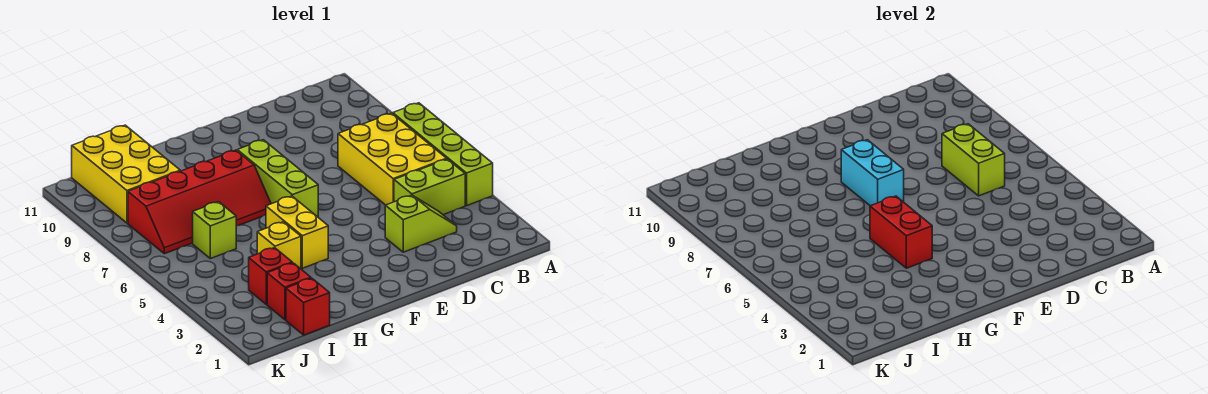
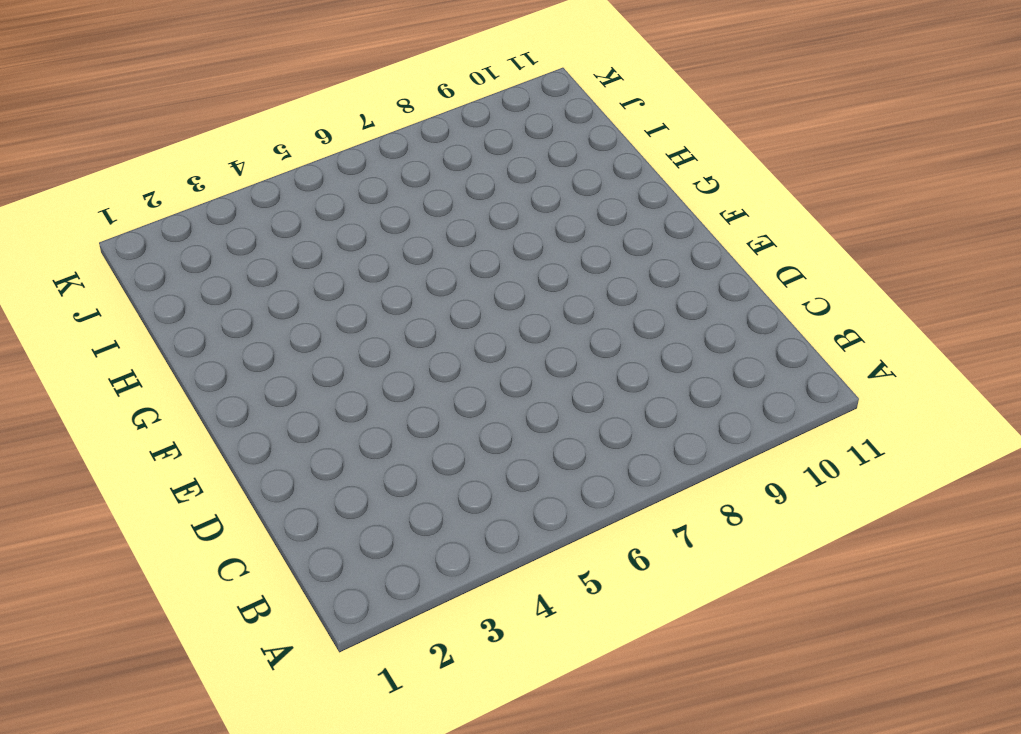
none -> lime 1x4 brick [393,103,493,205]
none -> lime 1x2 brick [394,159,465,215]
none -> yellow 2x3 brick [338,113,446,205]

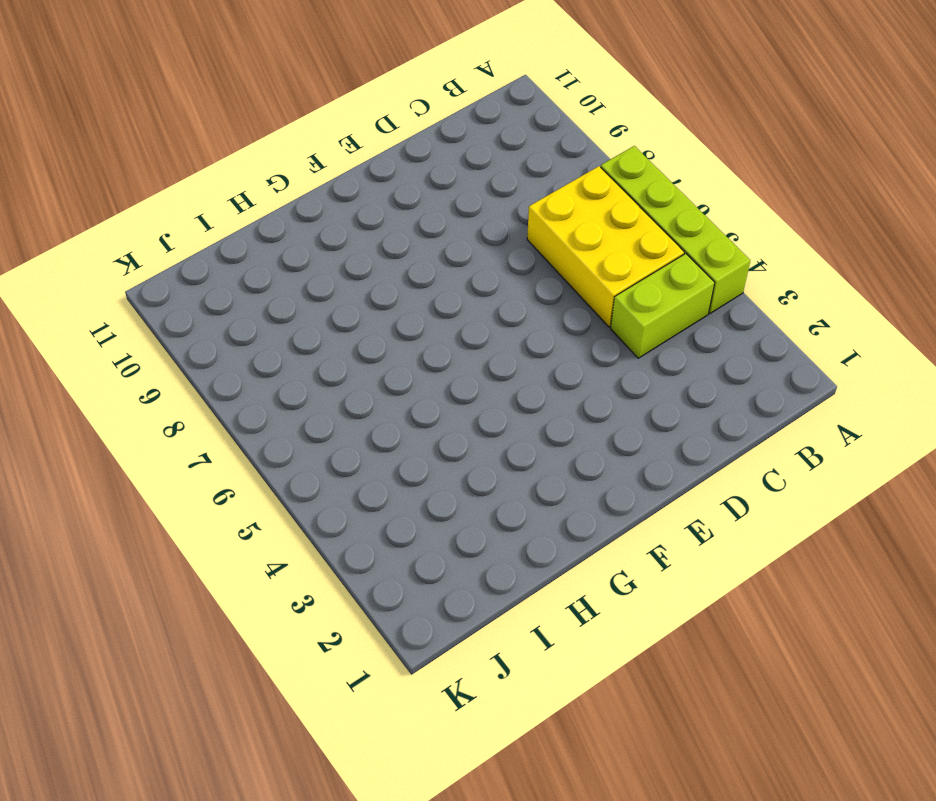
none -> lime 1x2 slope [385,195,457,252]
none -> lime 1x3 brick [237,140,318,217]
none -> yellow 1x2 brick [266,196,328,268]

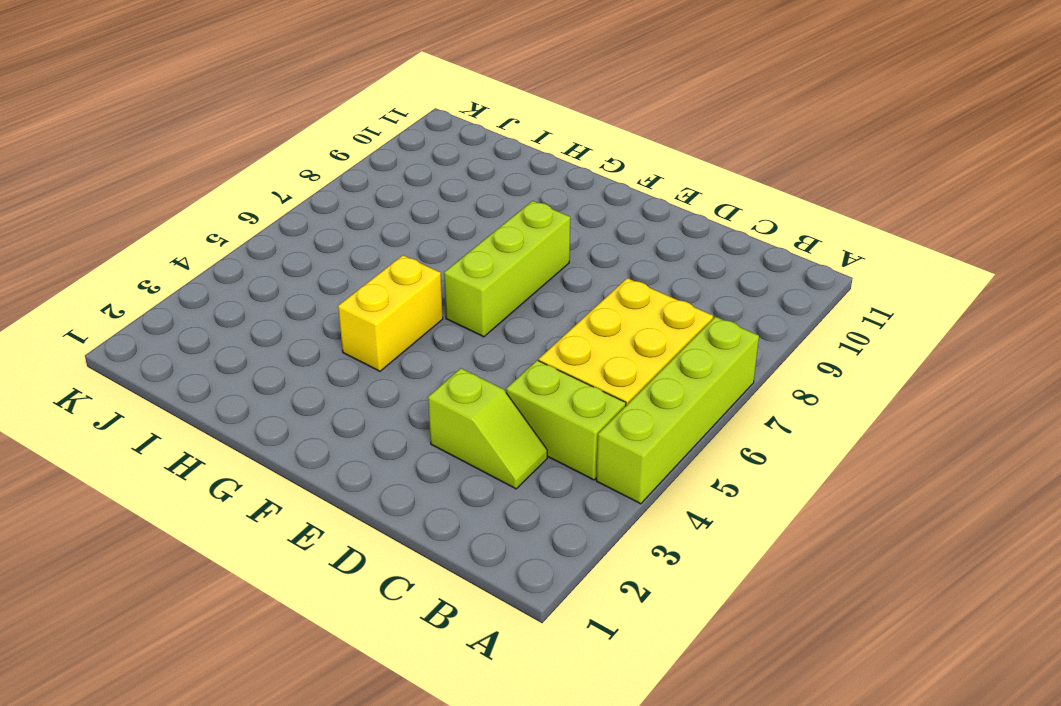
none -> red 2x4 slope [128,150,271,254]
none -> yellow 1x1 brick [257,222,301,269]
none -> red 1x1 brick [286,278,330,335]

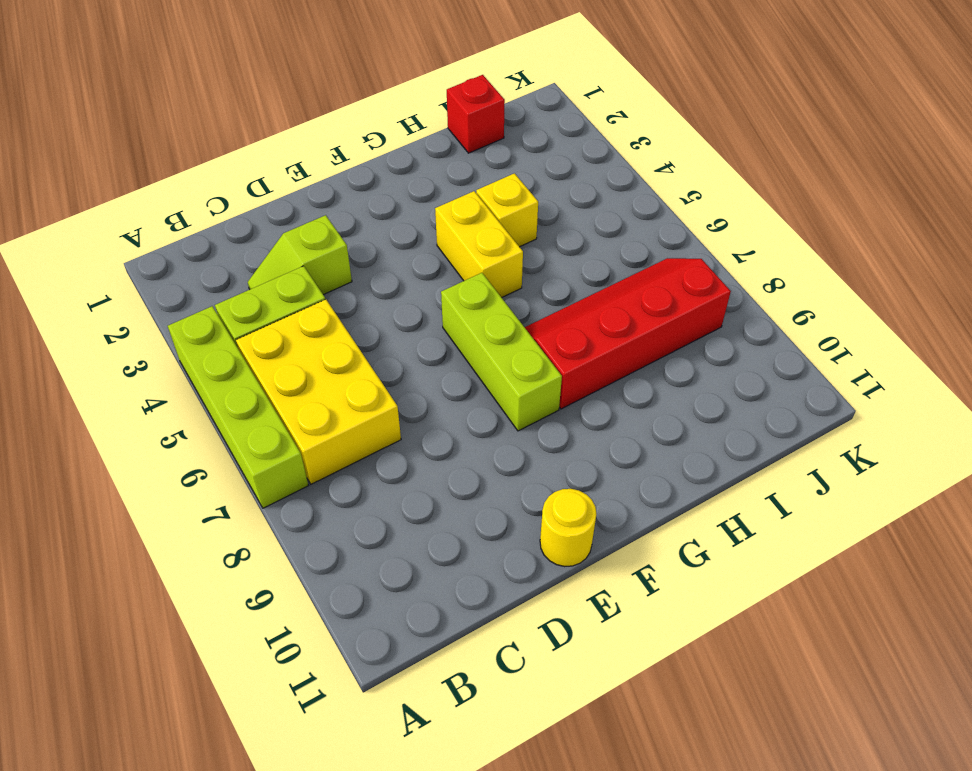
yellow 1x1 round brick [540,489,596,567] -> none
none -> red 1x1 brick [267,263,311,320]
none -> red 1x1 brick [249,248,292,304]
none -> lime 1x1 brick [193,202,236,259]

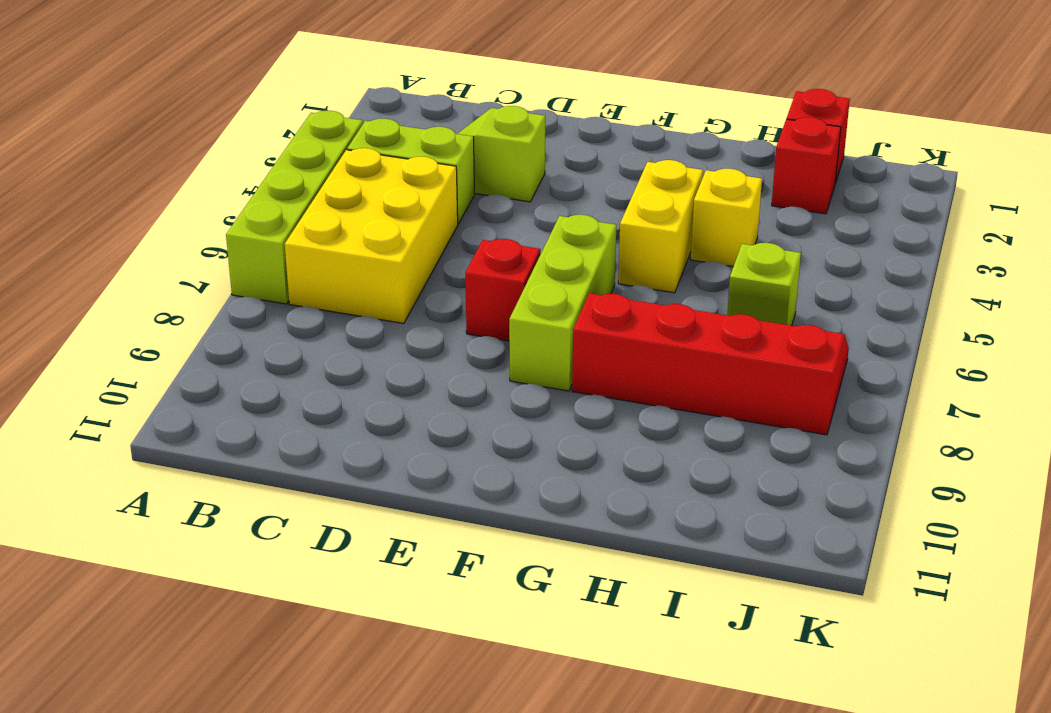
red 1x1 brick [465,239,540,341] -> red 1x1 brick moved to [249,248,292,304]
none -> yellow 2x3 brick [72,125,180,223]
none -> lime 1x2 brick [942,124,1005,196]
none -> cyan 1x2 brick [841,140,904,206]

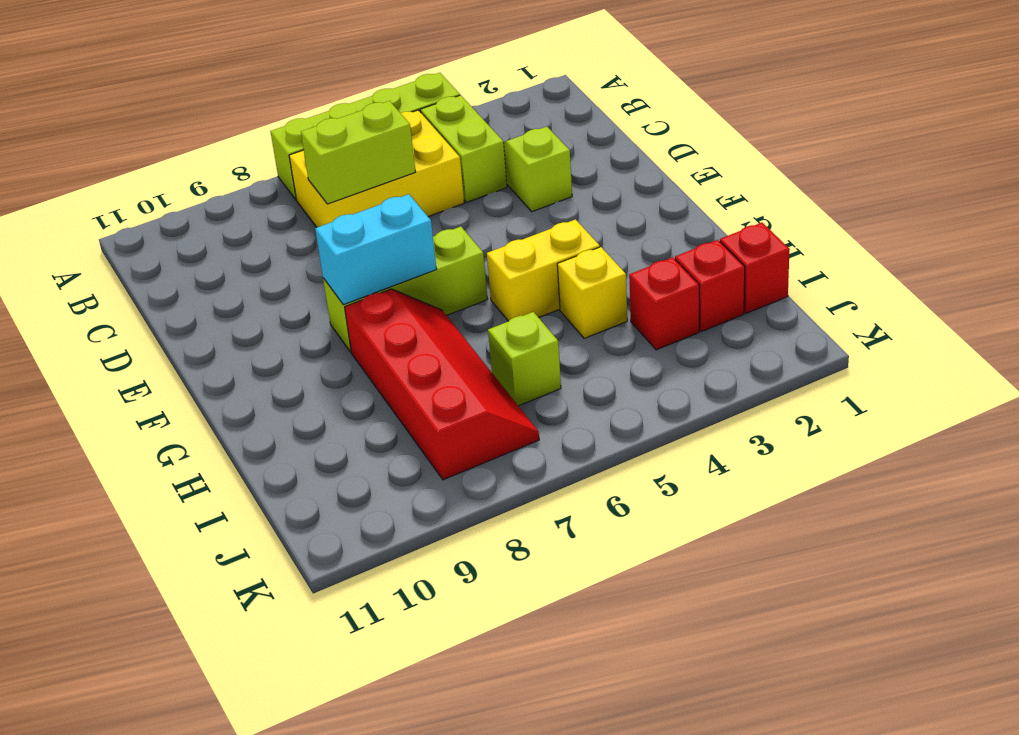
none -> yellow 2x3 brick [72,125,180,223]
none -> red 1x2 brick [870,196,932,268]

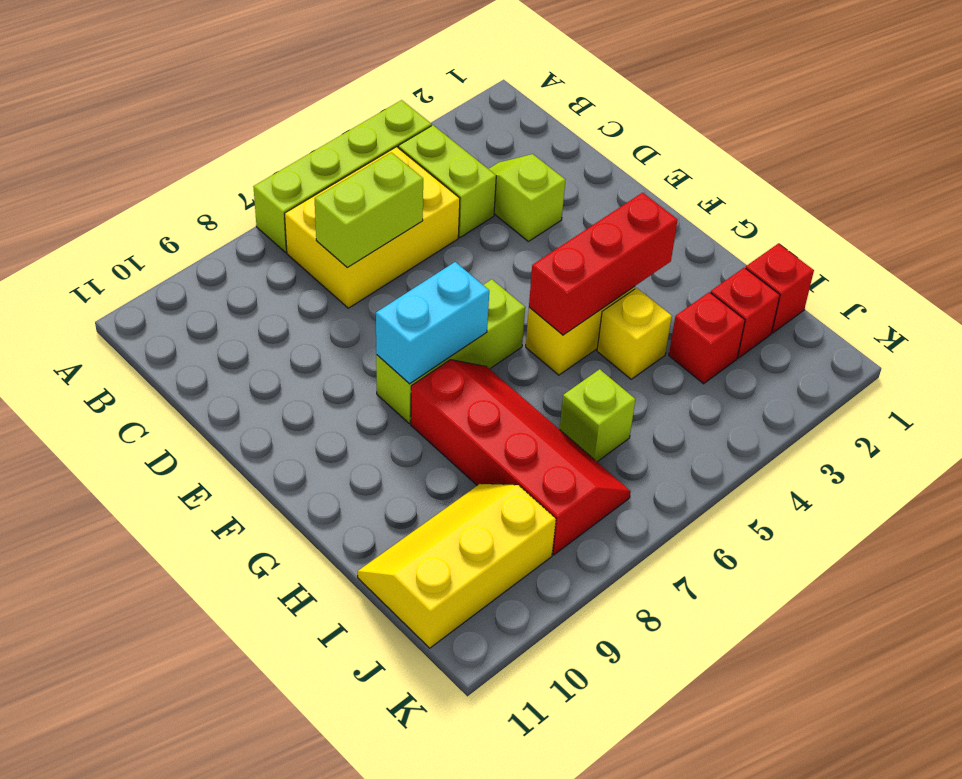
red 1x3 brick [529,193,678,335] -> red 1x2 brick [870,196,932,268]
yellow 2x3 slope [358,484,556,648] -> yellow 2x3 brick [72,125,180,223]

